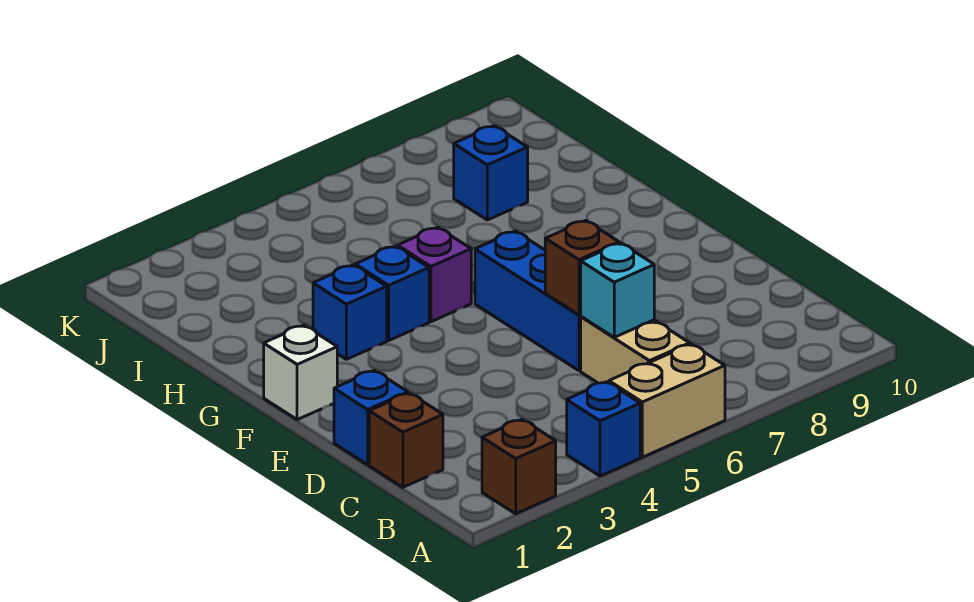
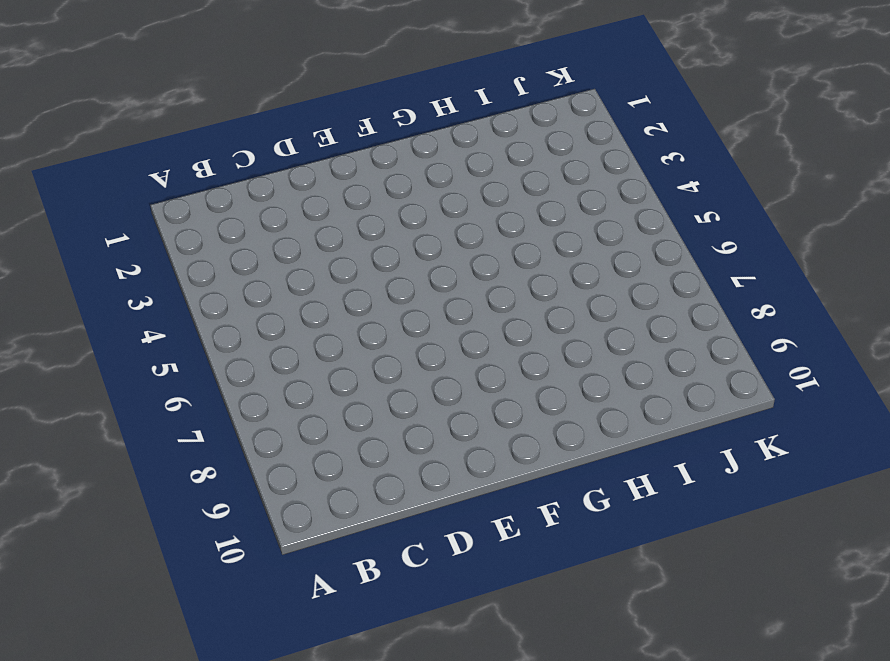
none -> brown 1x1 brick [482,419,556,514]
none -> blue 1x1 brick [567,382,640,476]
none -> tan 1x2 brick [609,344,725,457]

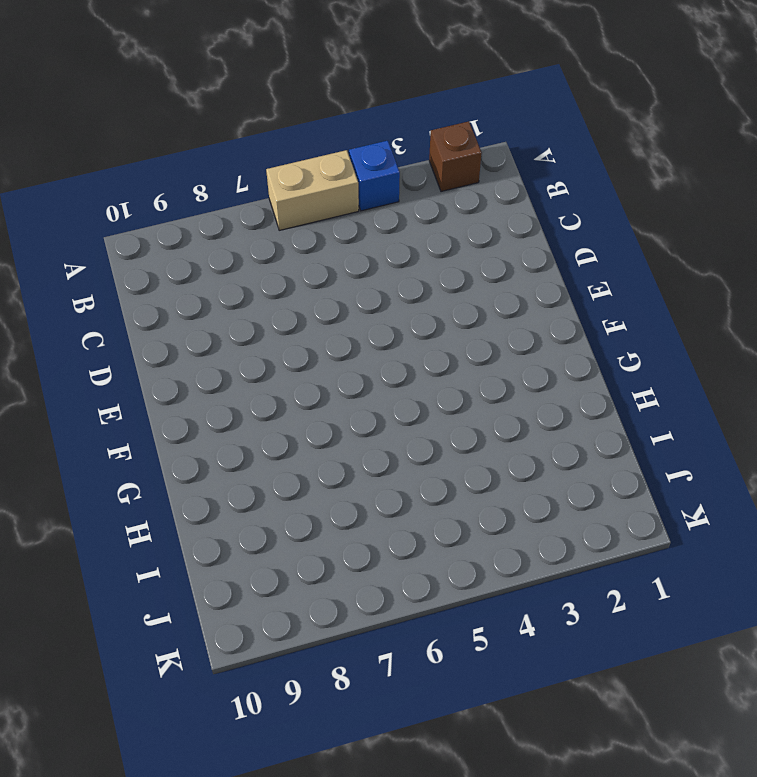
none -> tan 1x2 brick [581,317,690,383]
none -> brown 1x1 brick [369,393,443,487]
none -> blue 1x1 brick [334,370,408,465]

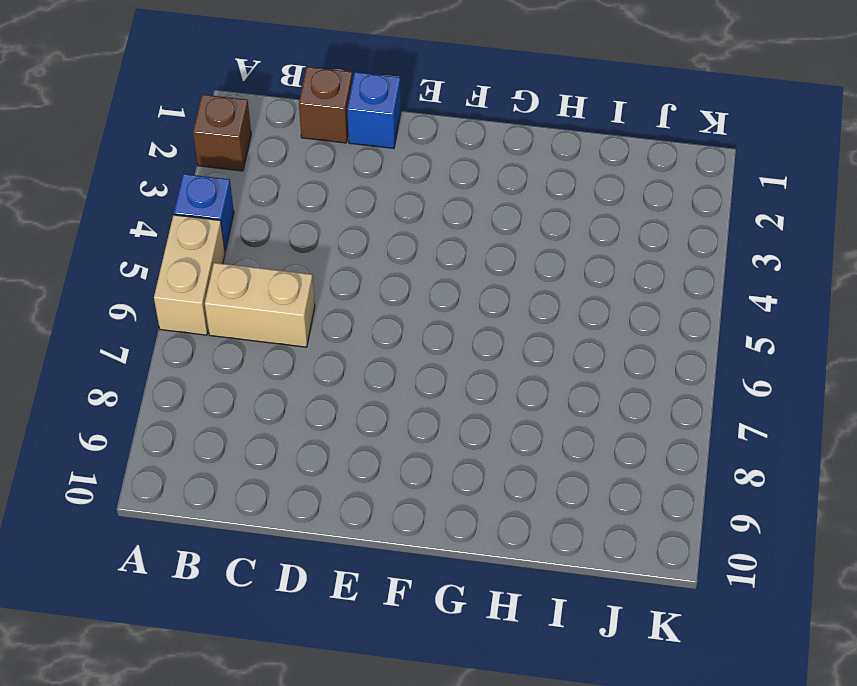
none -> blue 1x3 brick [475,231,581,371]
none -> white 1x1 brick [264,325,337,420]
none -> blue 1x1 brick [313,265,387,359]

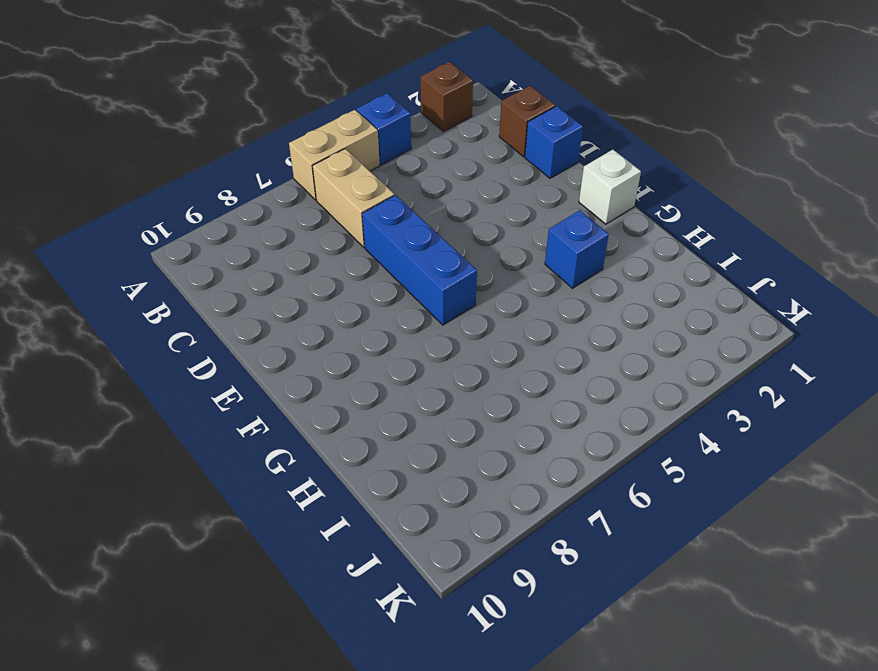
none -> blue 1x1 brick [355,246,429,340]
none -> purple 1x1 brick [397,227,471,322]
none -> blue 1x1 brick [454,126,528,220]

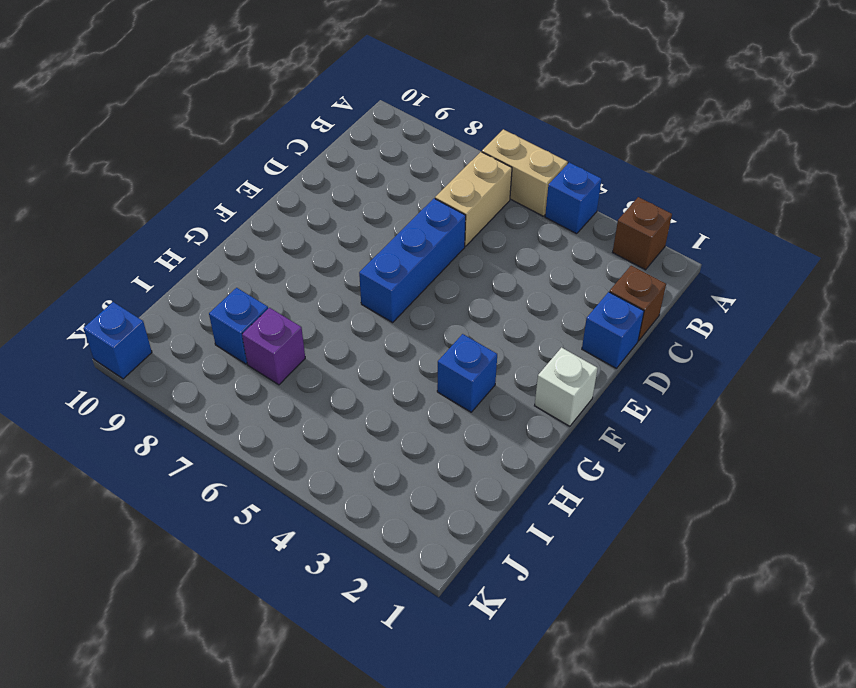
purple 1x1 brick [242,308,305,385] -> purple 1x1 brick moved to [397,227,471,322]
blue 1x1 brick [83,302,152,379] -> blue 1x1 brick moved to [355,246,429,340]
none -> cyan 1x1 brick [581,243,654,337]
none -> brown 1x1 brick [545,220,619,315]

